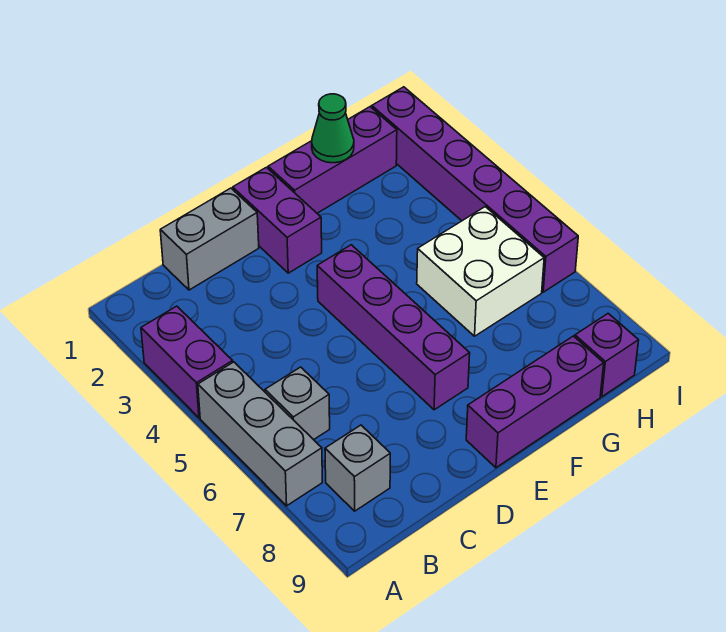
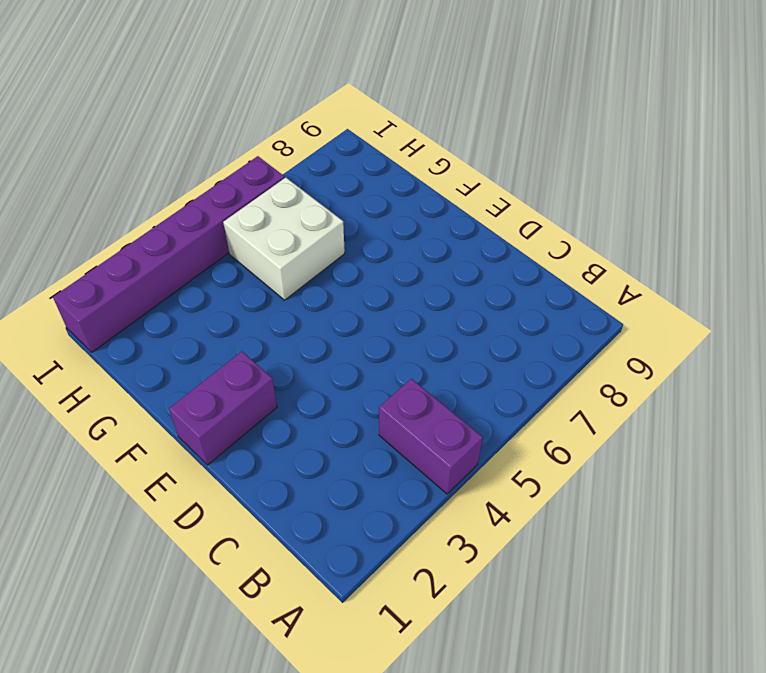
purple 1x2 brick [379,379,483,494] -> purple 1x2 brick turned to [141,306,233,418]
none -> grey 1x3 brick [198,362,322,506]
none -> grey 1x1 brick [265,367,330,440]
none -> grey 1x1 brick [325,425,390,511]

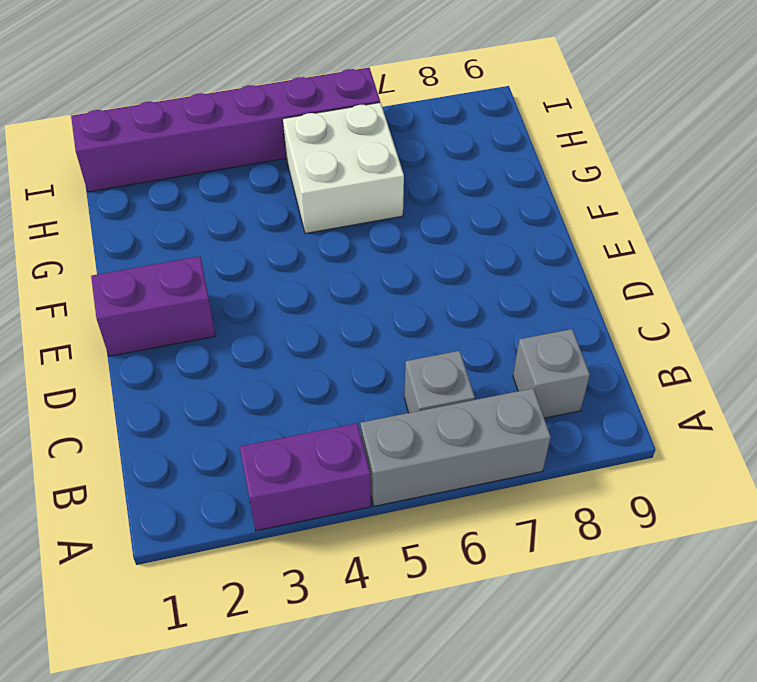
none -> grey 1x2 brick [160,188,259,290]
none -> purple 1x4 brick [317,245,470,410]
none -> purple 1x3 brick [466,336,604,468]

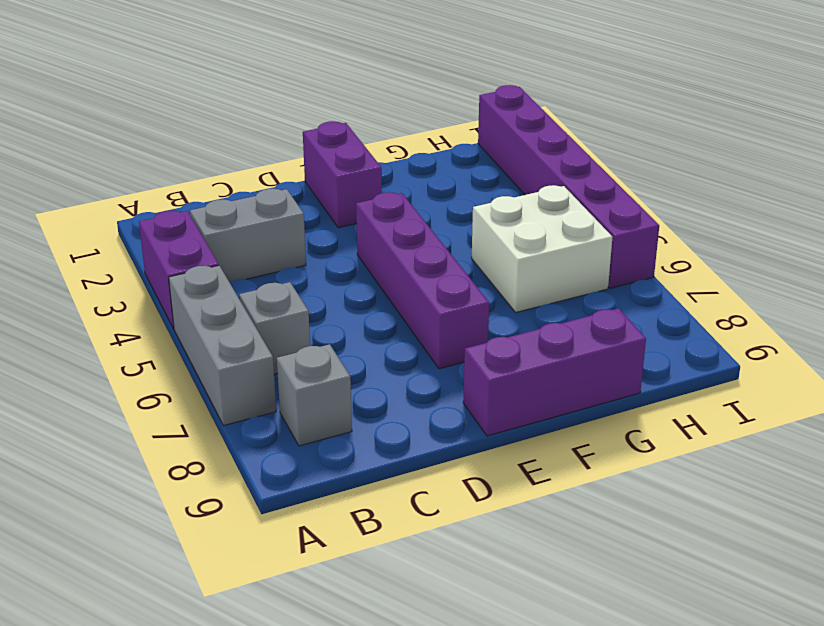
grey 1x2 brick [190,189,306,282] -> grey 1x2 brick moved to [160,188,259,290]
none -> purple 1x3 brick [268,107,397,213]
none -> purple 1x1 brick [575,314,639,397]
none -> green 1x1 cone [312,94,354,163]

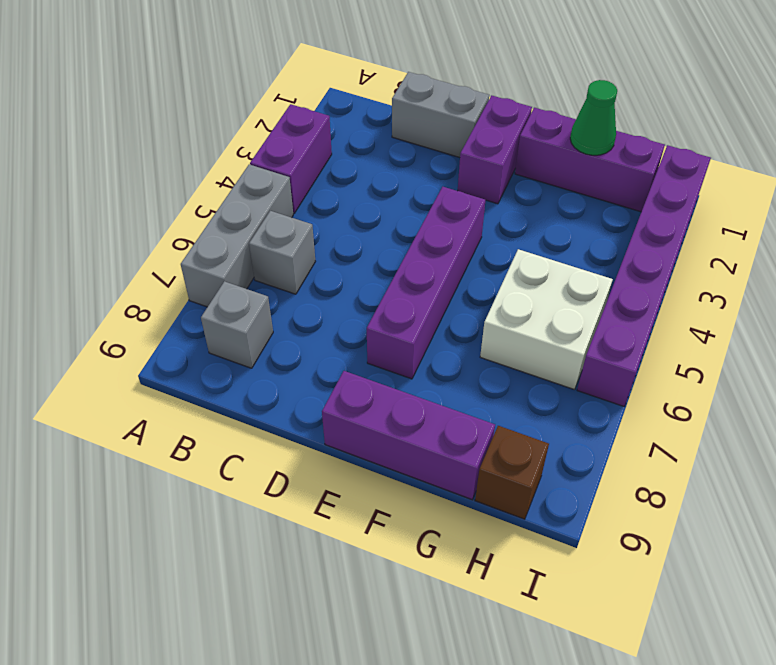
brown 1x1 brick [475,426,549,519] -> purple 1x1 brick [575,314,639,397]

